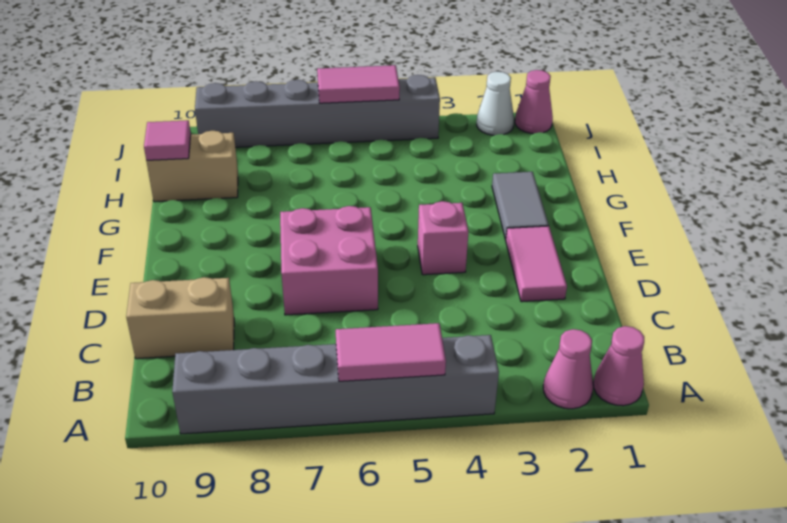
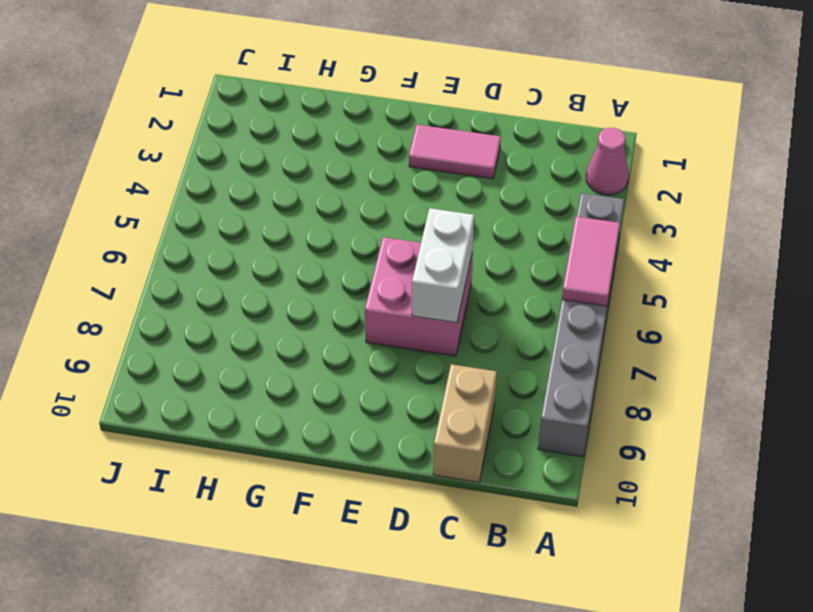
white 1x2 brick [412,208,474,323] -> none
none -> pink 1x1 cone [593,326,644,406]
none -> pink 1x1 brick [418,201,469,275]
none -> grey 1x2 tile [492,172,549,240]

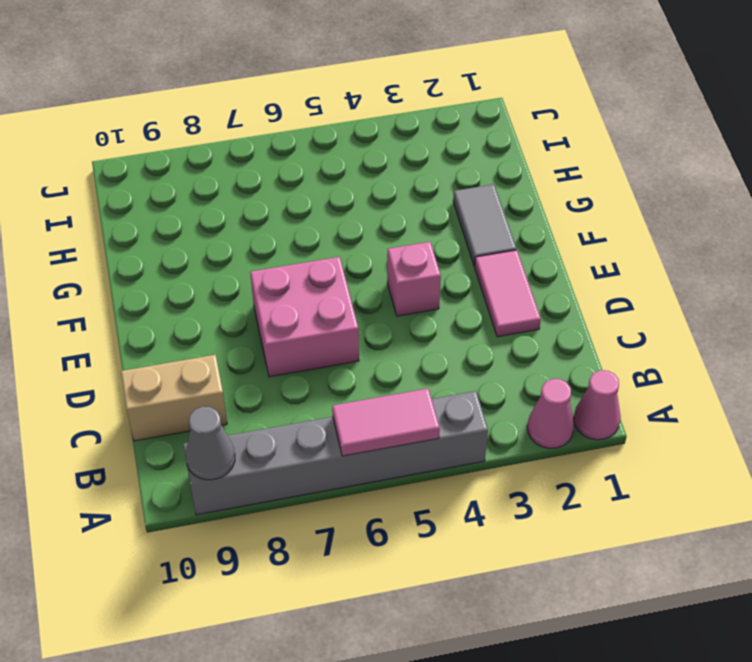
grey 1x1 cone [186,407,235,480] -> none
none -> tan 1x2 brick [146,131,238,202]
none -> pink 1x1 cone [515,70,553,134]
none -> white 1x1 cone [477,72,514,135]

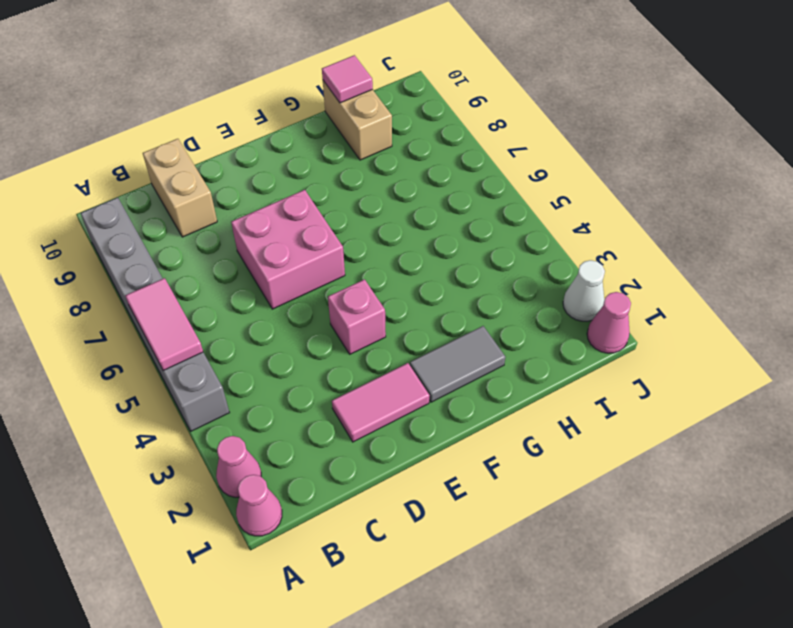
none -> grey 1x6 brick [195,75,440,147]
none -> pink 1x2 tile [317,65,400,103]

